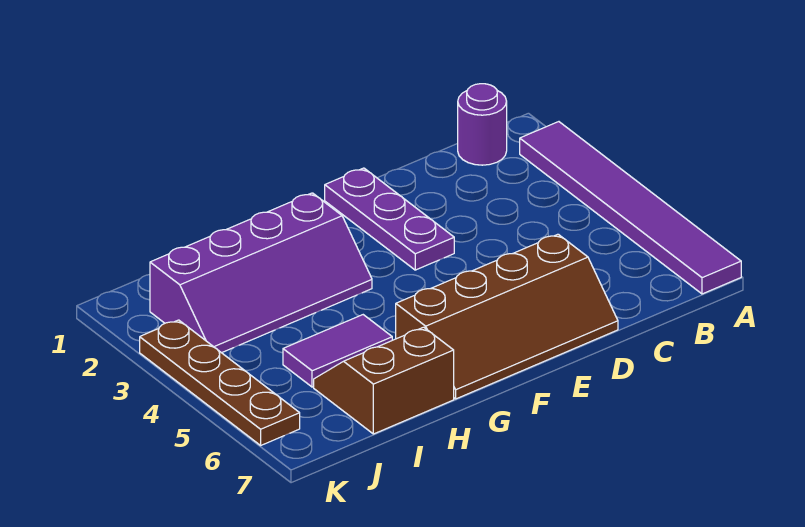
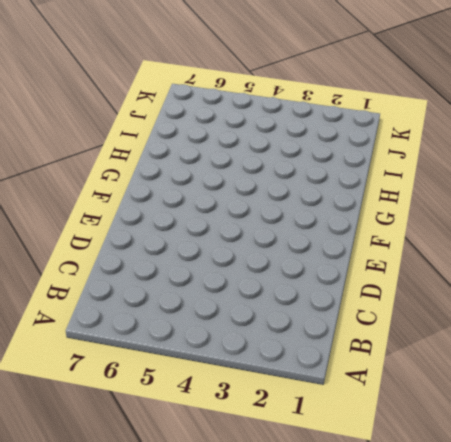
none -> purple 1x6 tile [520,122,741,294]
none -> purple 1x1 round brick [458,84,507,165]

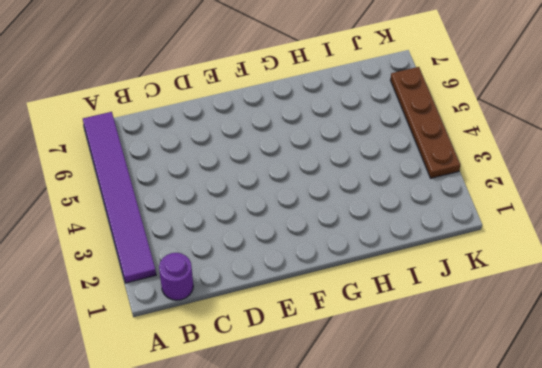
none -> brown 2x4 slope [396,234,618,399]
none -> purple 1x3 plate [325,168,454,270]

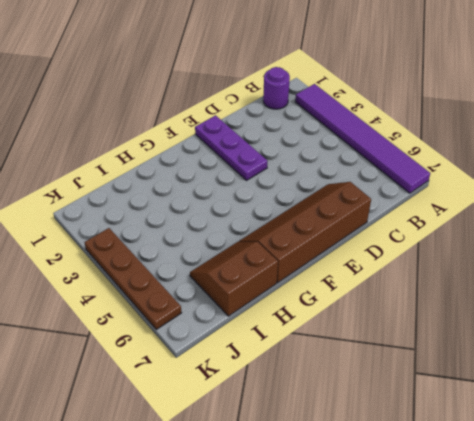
brown 2x4 slope [239,182,371,283] -> brown 2x4 slope turned to [396,234,618,399]
none -> purple 2x4 slope [150,193,372,353]
none -> purple 1x2 tile [283,315,392,387]

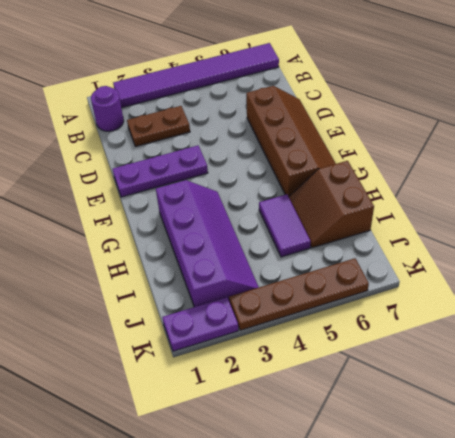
brown 1x2 plate [127,106,190,147] -> none
purple 1x2 plate [162,297,238,351] -> none

